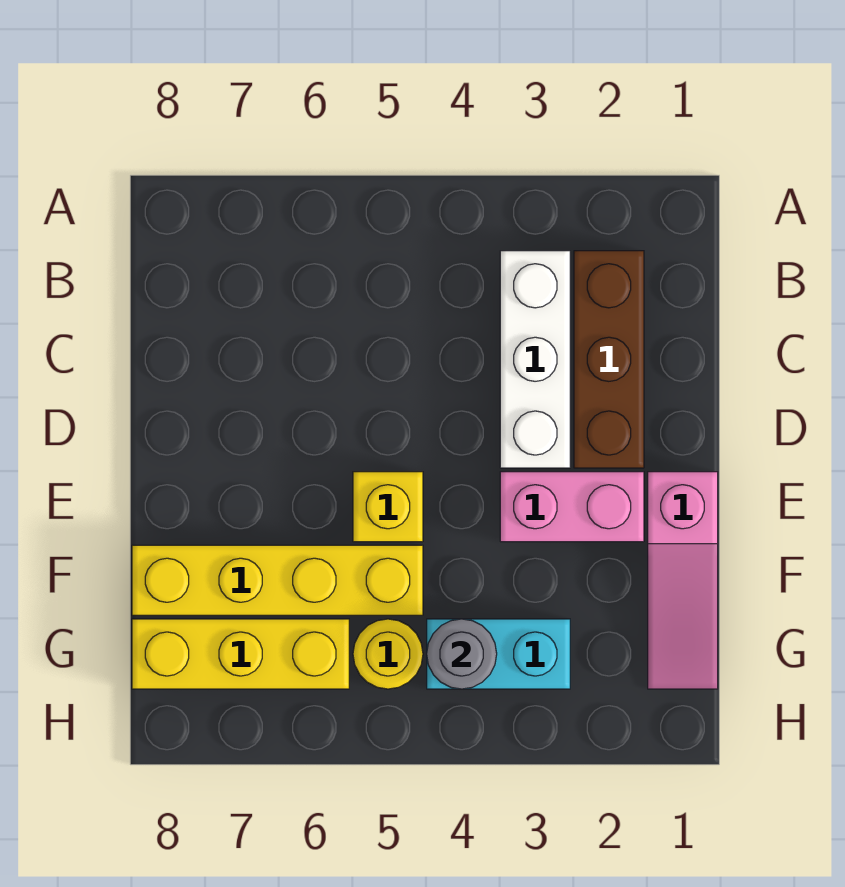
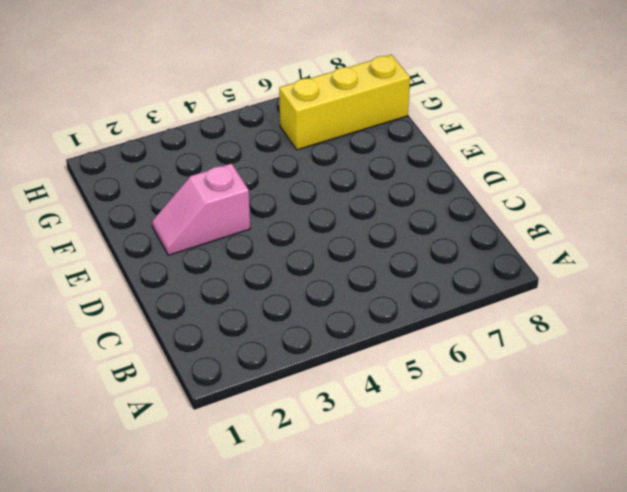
pink 1x2 slope [152,164,250,255] -> pink 1x2 brick [500,472,644,542]
none -> brown 1x3 brick [574,251,644,468]
none -> white 1x3 brick [500,251,570,468]

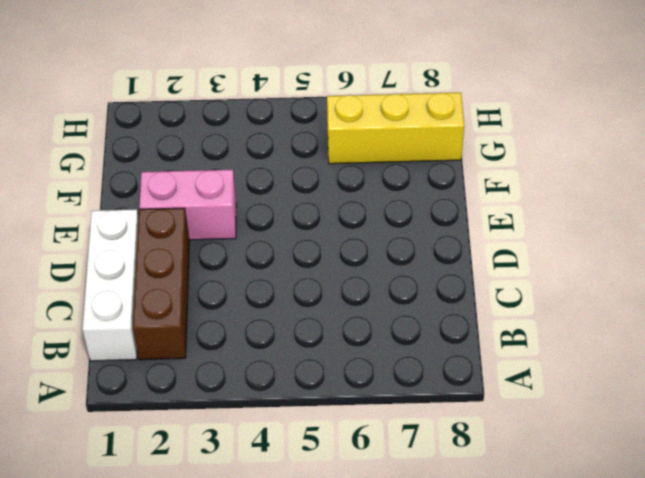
white 1x3 brick [82,209,139,361] -> white 1x3 brick moved to [500,251,570,468]
none -> pink 1x3 slope [648,472,718,689]
none -> yellow 1x1 brick [353,472,423,542]

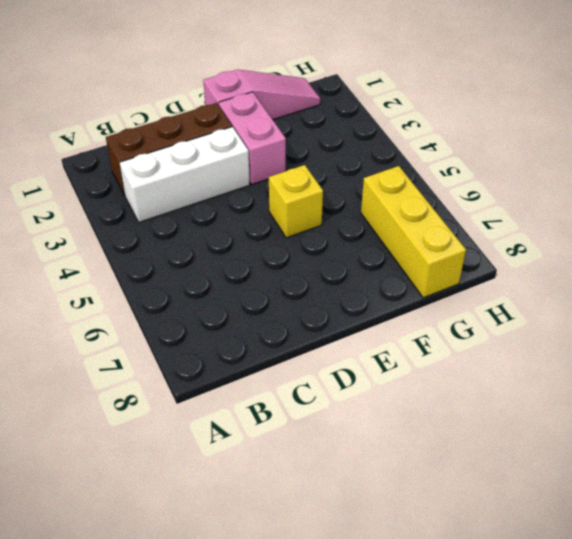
none -> yellow 1x4 brick [132,545,423,615]
none -> cyan 1x2 brick [427,619,570,689]

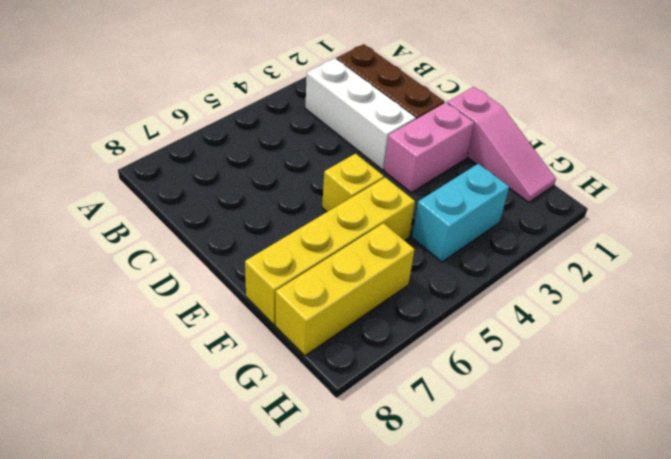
none -> yellow 1x1 round brick [353,619,423,689]
none -> grey 1x1 round brick [427,619,497,689]

